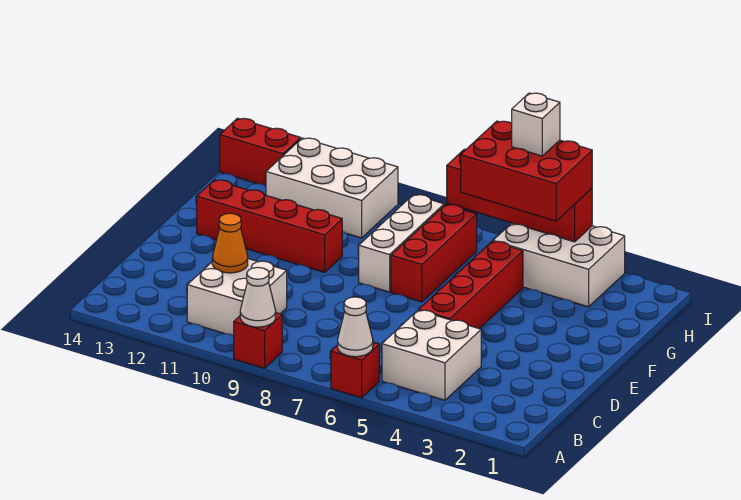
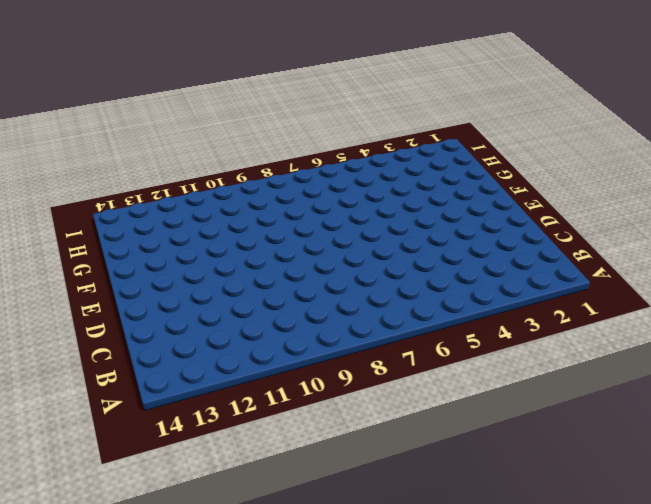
none -> red 1x1 brick [331,342,379,398]
none -> red 1x1 brick [234,313,282,368]
none -> white 2x2 brick [382,310,481,400]

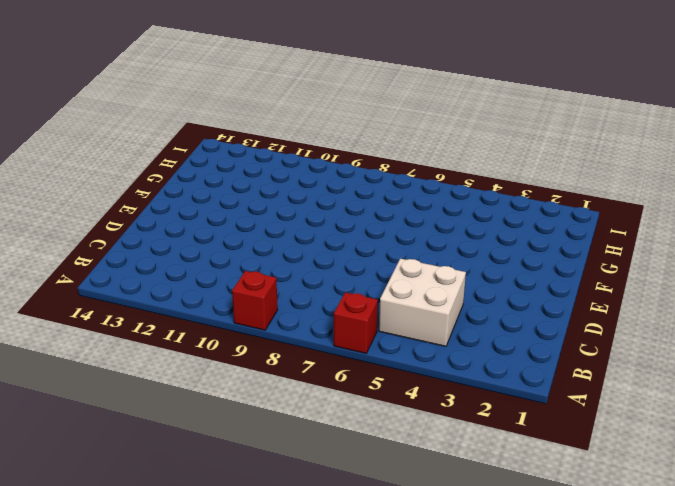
none -> white 2x2 brick [187,259,287,336]
none -> red 1x4 brick [419,241,523,329]
none -> red 1x3 brick [391,205,477,302]

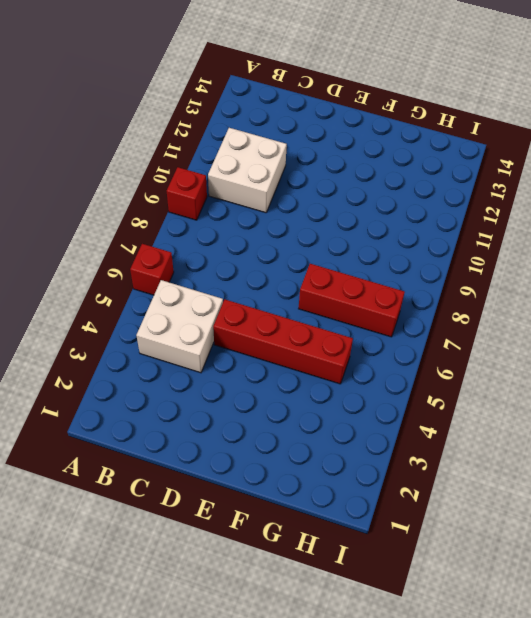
none -> white 1x3 brick [359,195,444,292]
none -> red 1x4 brick [197,180,342,272]
none -> white 2x3 brick [493,223,625,307]

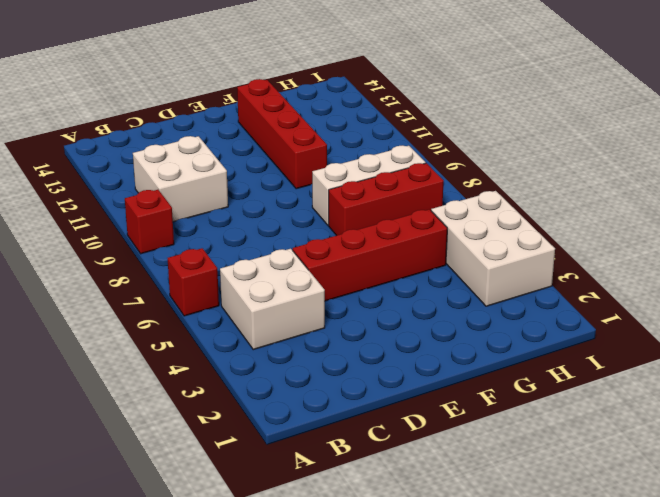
none -> white 2x3 brick [266,138,398,238]
none -> red 1x2 brick [220,118,301,185]
none -> white 1x1 cone [338,297,373,357]

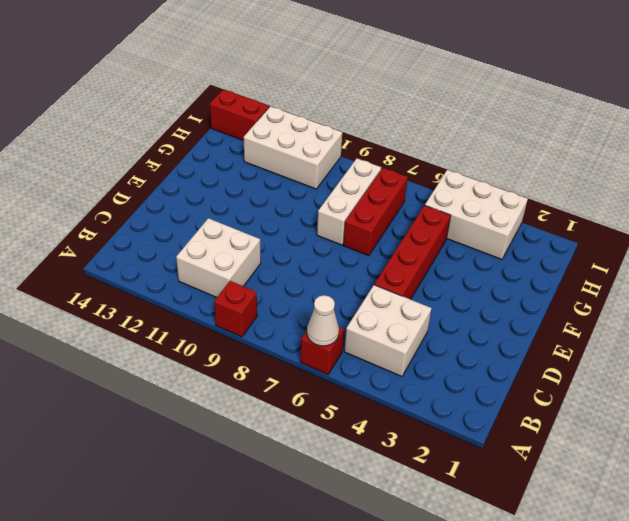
none -> red 1x4 brick [197,180,342,272]
none -> white 1x1 cone [240,267,276,327]
none -> orange 1x1 cone [212,213,248,273]

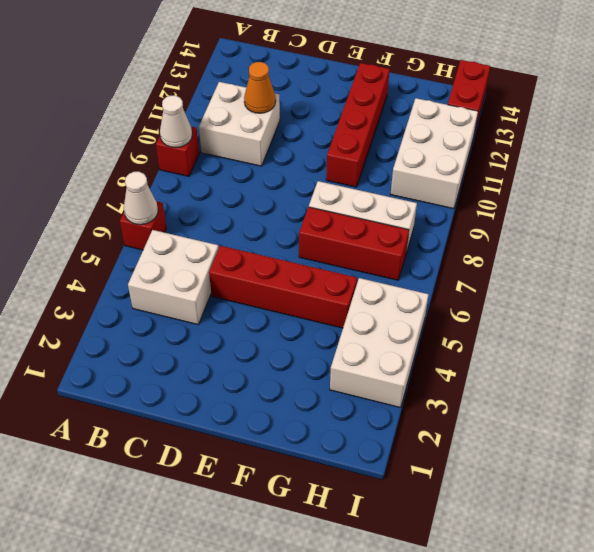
none -> red 1x4 brick [447,149,592,242]
none -> red 2x3 brick [461,121,592,221]
none -> white 1x1 brick [512,93,560,156]

